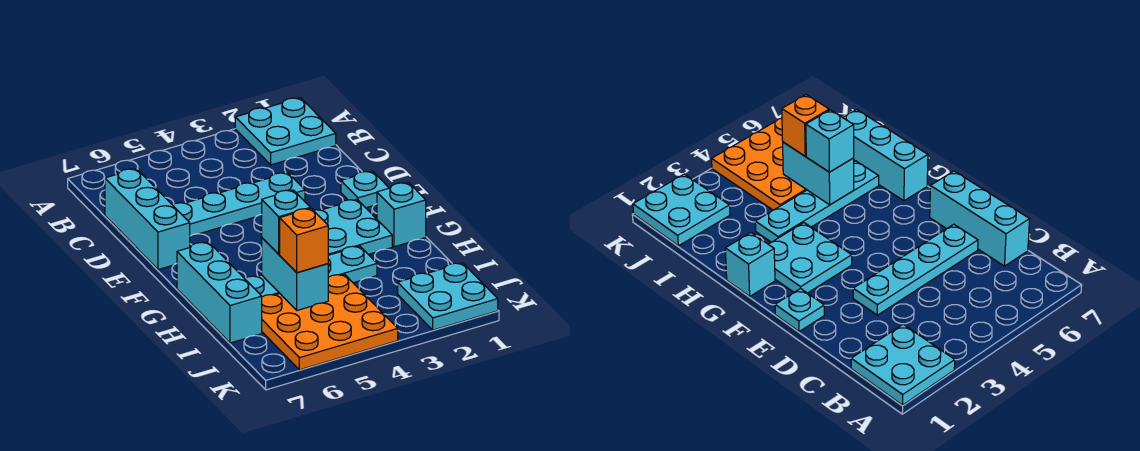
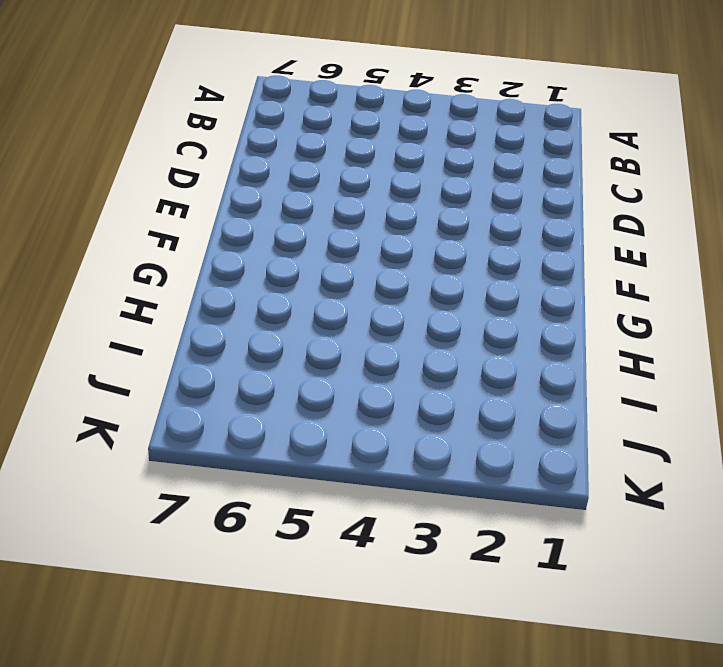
none -> cyan 2x2 plate [235,98,336,165]
none -> cyan 1x3 brick [105,169,190,270]
none -> cyan 1x4 plate [173,173,305,236]

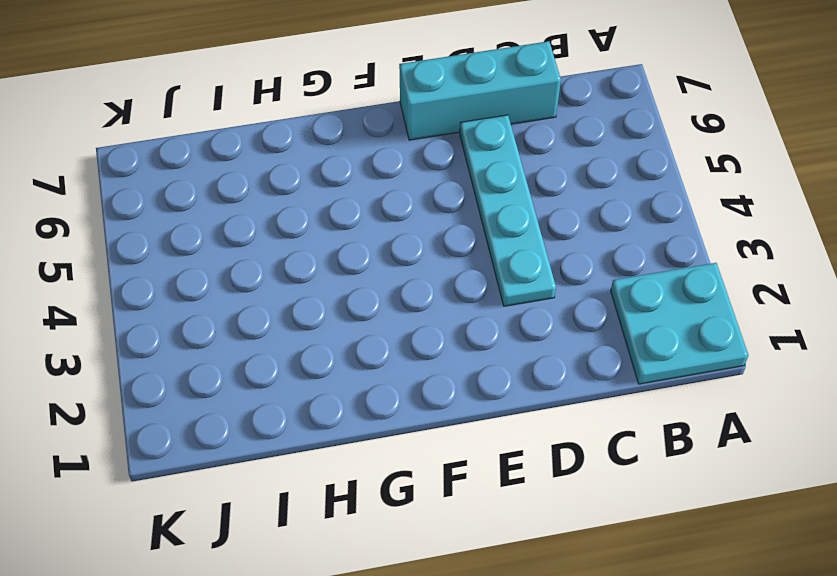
none -> cyan 1x1 plate [341,171,389,208]
none -> cyan 2x2 plate [314,200,392,255]
none -> cyan 1x1 brick [377,183,426,247]

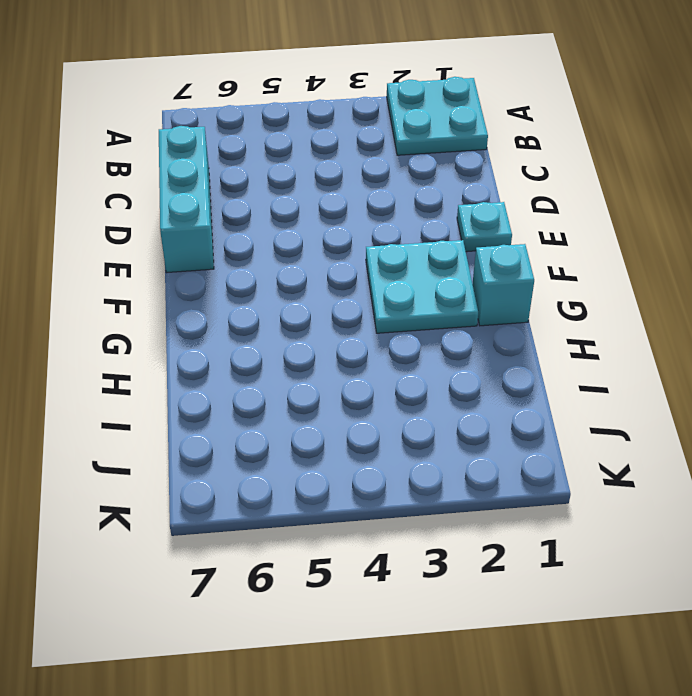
none -> cyan 1x4 plate [173,173,305,236]
none -> cyan 1x3 brick [177,242,262,343]
none -> cyan 1x4 plate [244,246,377,297]

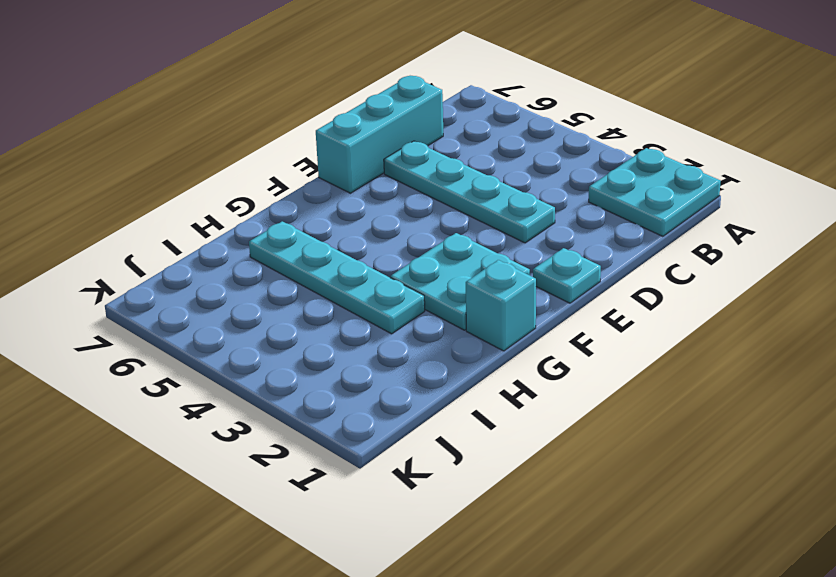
none -> cyan 1x3 brick [177,242,262,343]
none -> orange 3x3 plate [262,274,398,370]
none -> cyan 2x2 plate [398,263,498,330]

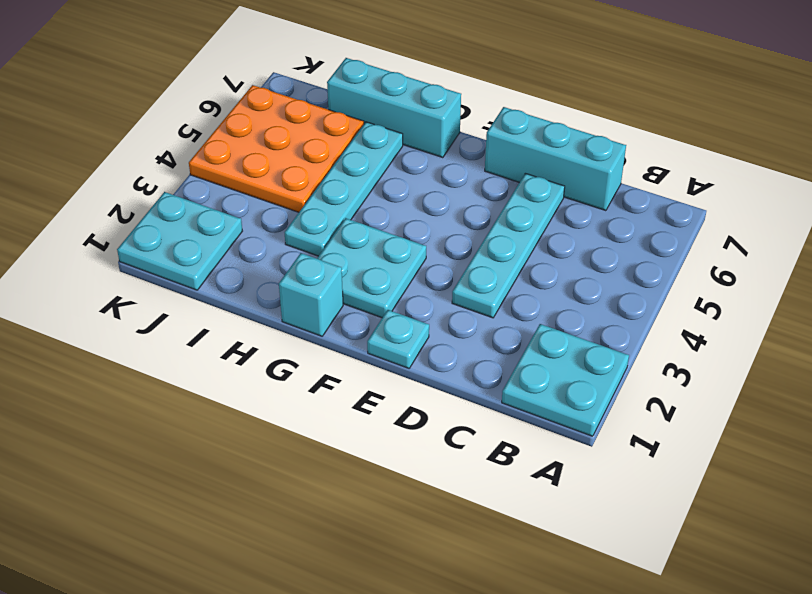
none -> cyan 1x2 brick [262,238,328,310]
none -> cyan 1x1 brick [262,190,310,254]
none -> orange 1x1 brick [280,208,328,273]

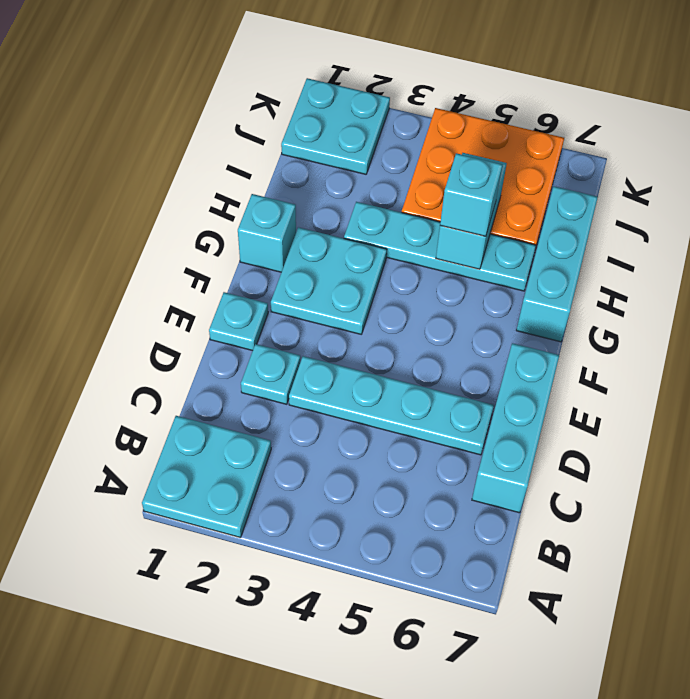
cyan 1x1 plate [241,344,300,404] -> none
none -> orange 1x1 brick [280,208,328,273]

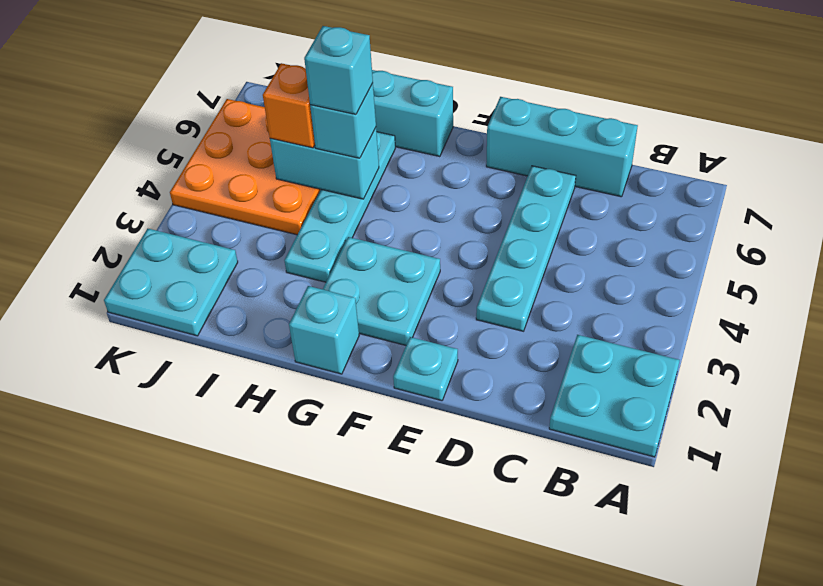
cyan 1x1 brick [304,26,373,114] -> none

